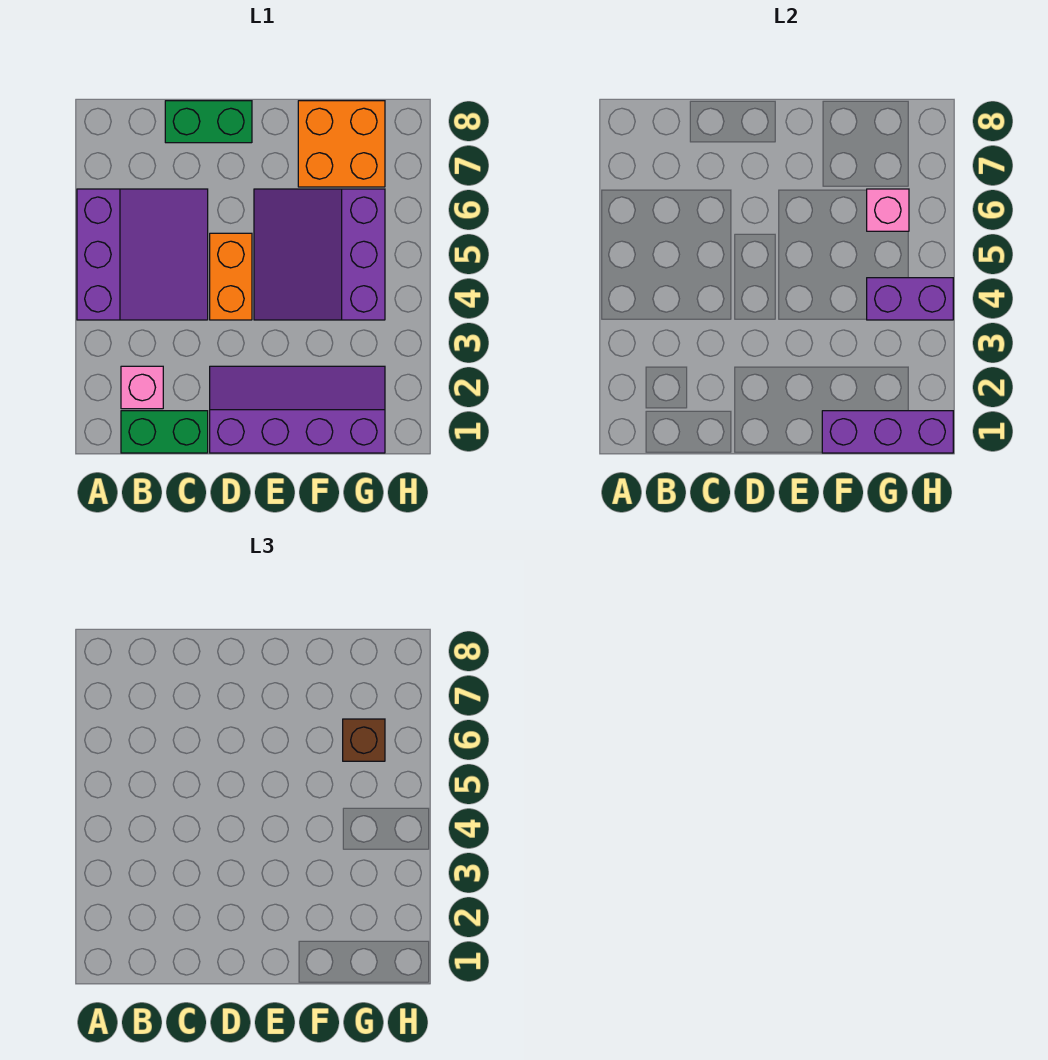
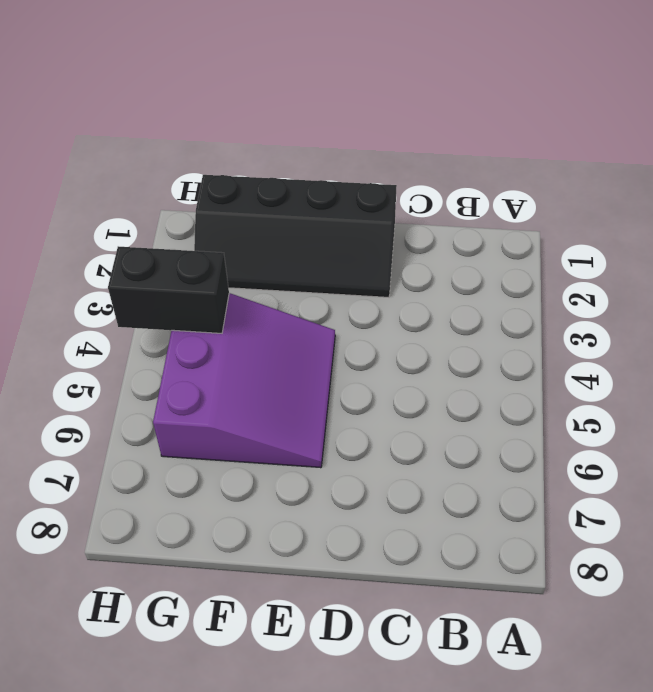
black 2x4 slope [194,175,397,297] -> purple 2x4 slope [210,366,385,453]
black 1x2 brick [108,246,229,333] -> purple 1x2 brick [867,278,953,320]
none -> purple 3x3 slope [77,189,208,320]
none -> green 1x2 brick [121,411,208,453]
none -> pink 1x1 brick [121,366,163,409]

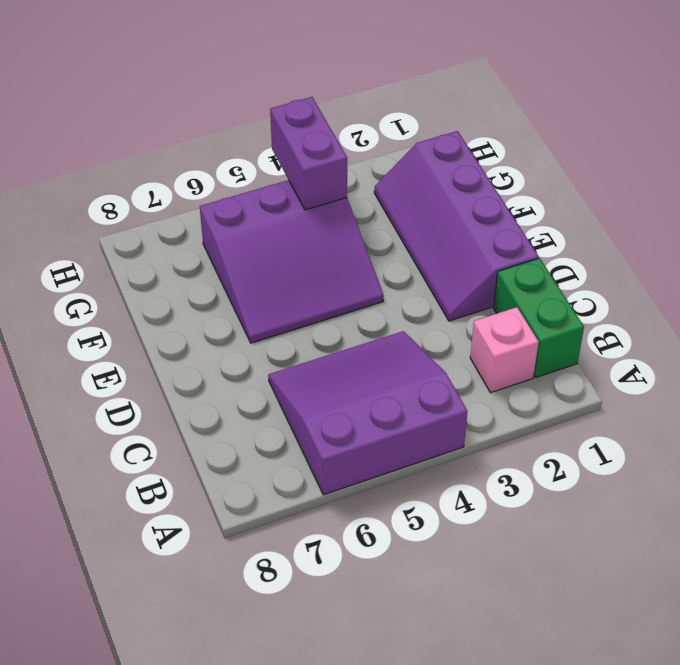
none -> green 1x2 brick [165,101,252,143]
none -> orange 1x2 brick [210,233,252,320]
none -> orange 2x2 brick [298,101,385,187]

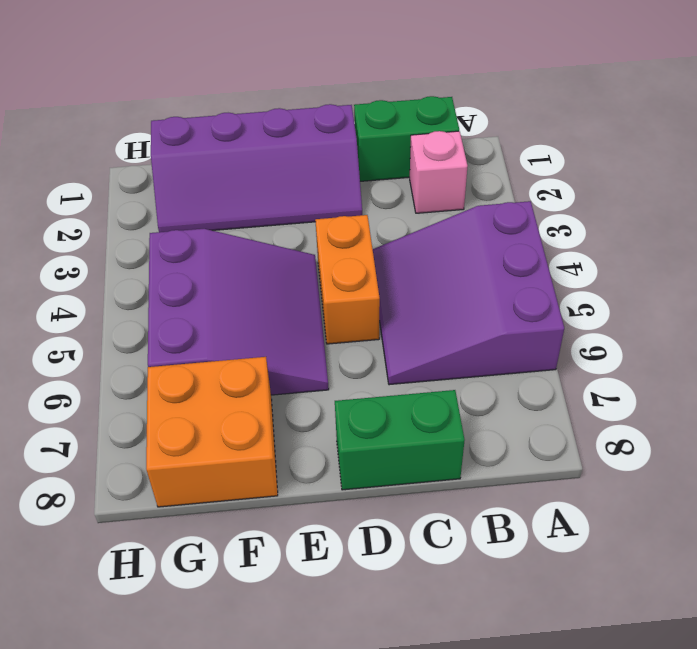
none -> purple 1x3 brick [822,411,953,453]
none -> purple 1x2 brick [867,278,953,320]
none -> pink 1x1 brick [867,189,909,231]

